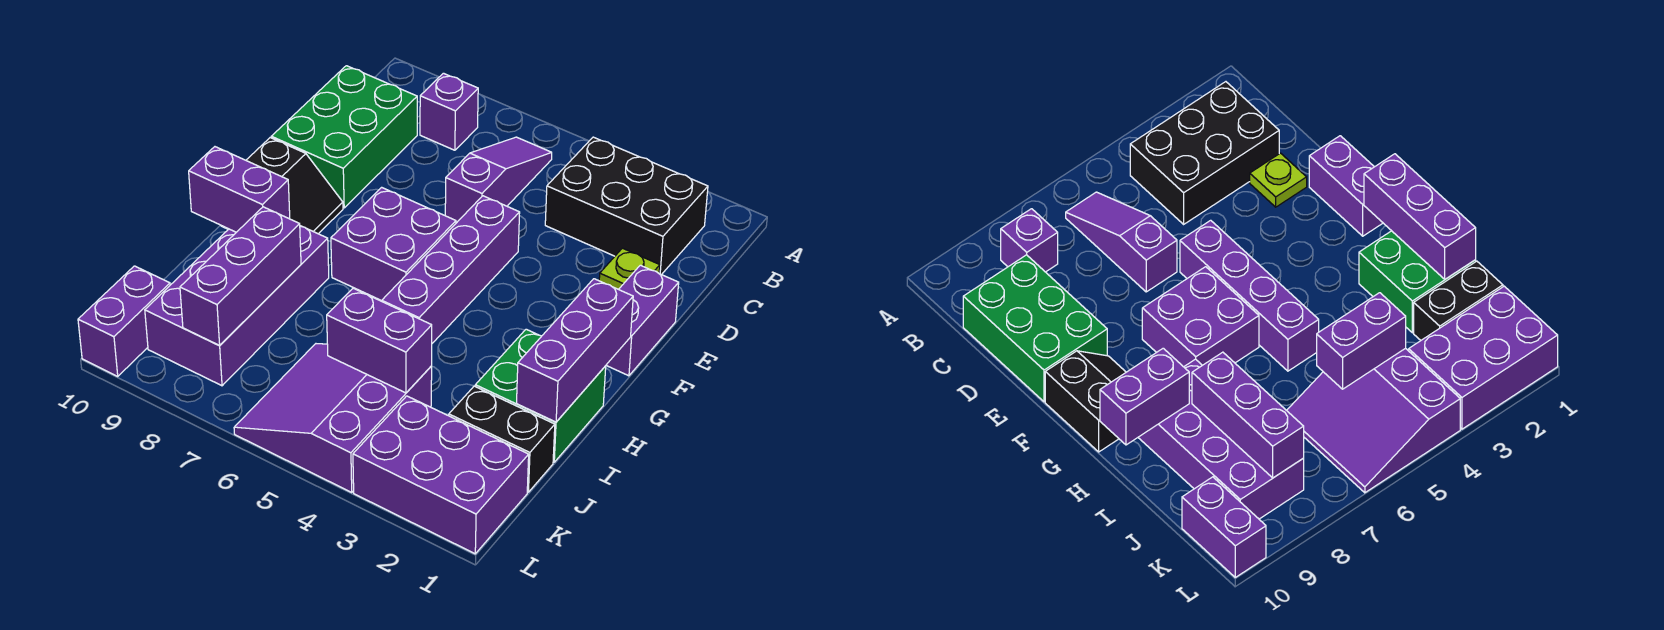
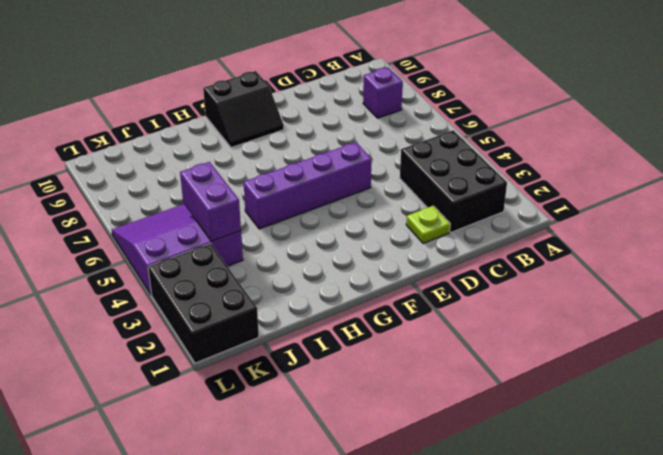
black 2x3 brick [148,244,259,363] -> purple 2x3 brick [353,396,529,554]
none -> purple 1x3 slope [445,137,552,222]
none -> green 2x3 brick [271,66,417,208]
none -> purple 1x2 brick [606,265,679,376]

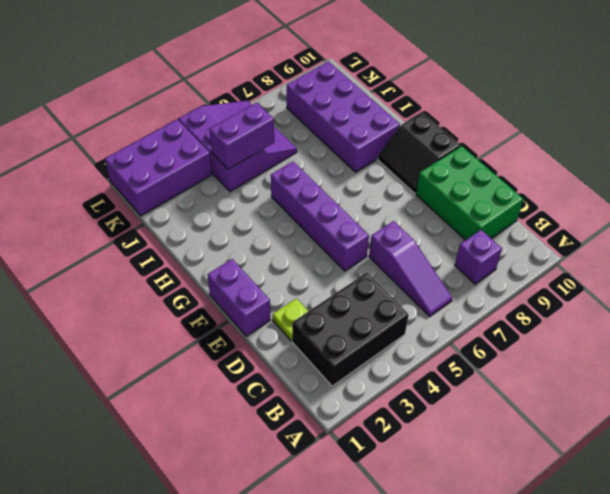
none -> purple 2x2 brick [331,187,456,301]
none -> green 2x2 brick [475,329,606,462]
none -> black 1x2 brick [449,386,555,492]

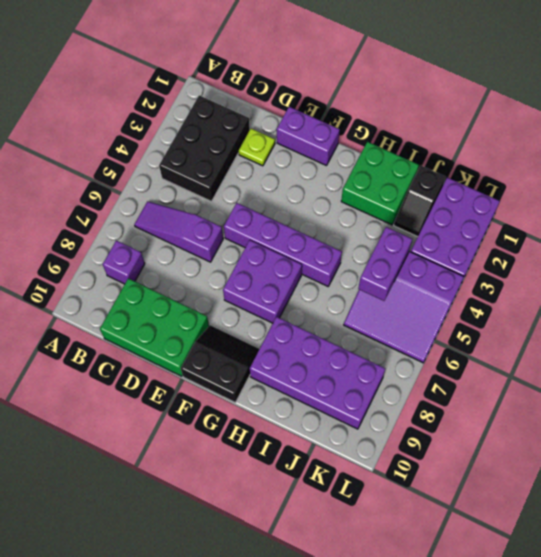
black 1x2 slope [394,166,446,237] -> black 1x2 brick [449,386,555,492]
none -> purple 1x2 brick [78,266,170,376]
none -> purple 1x3 brick [517,279,633,422]
none -> purple 1x2 brick [189,147,290,232]

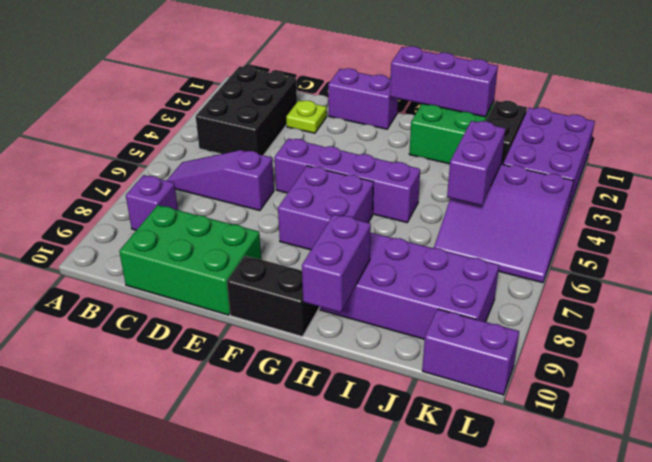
none -> purple 1x3 brick [180,207,301,345]

